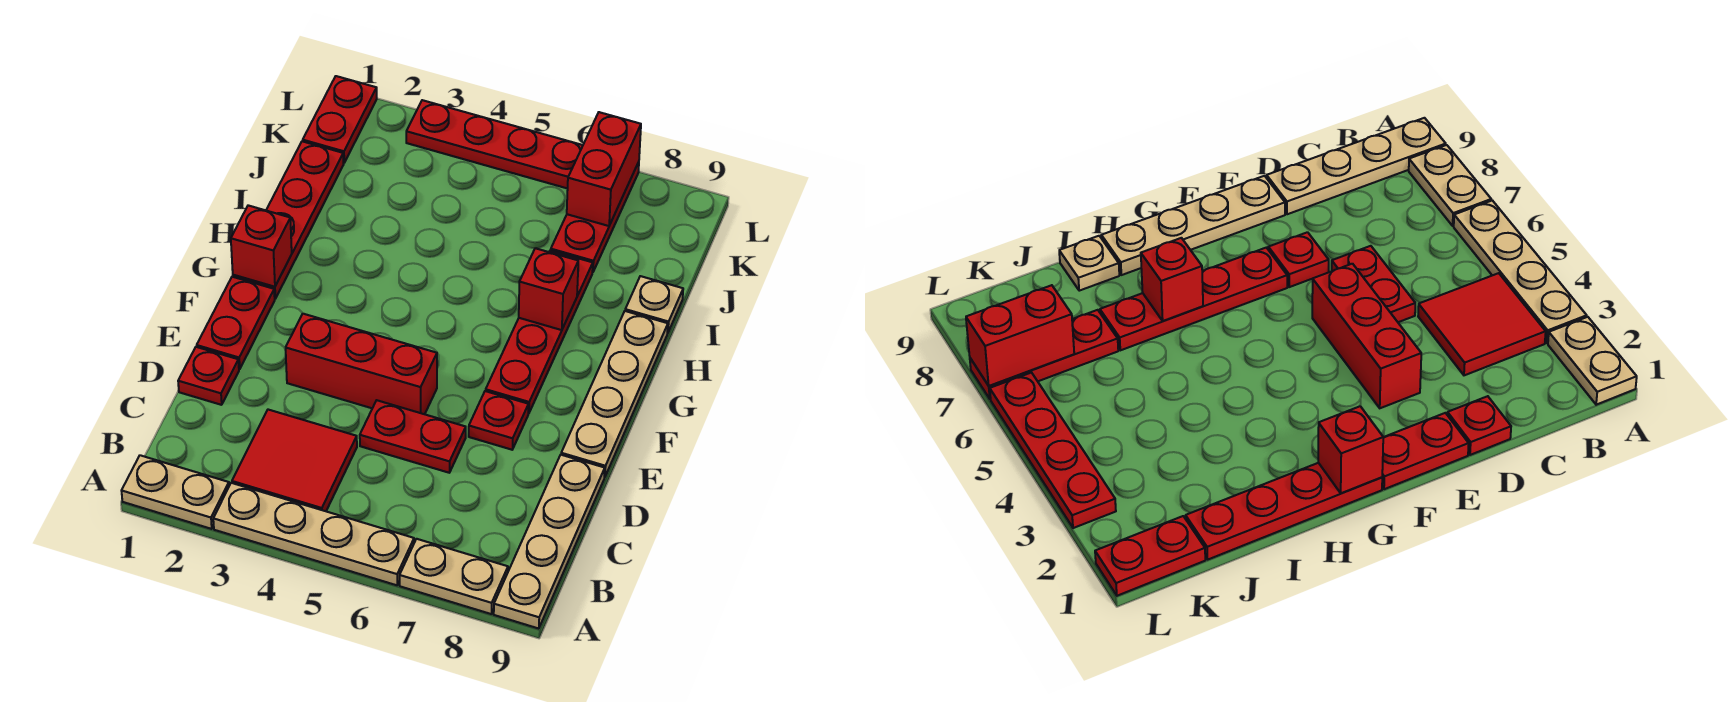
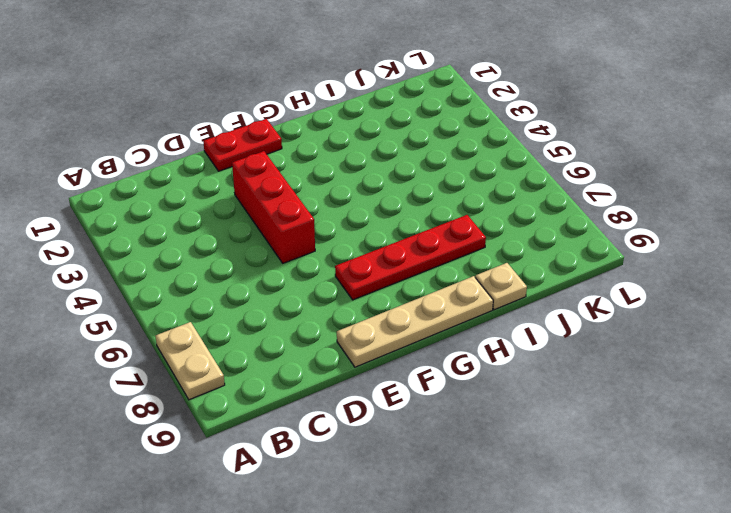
none -> tan 1x2 plate [122,455,229,529]
none -> tan 1x4 plate [213,483,414,585]
none -> tan 1x4 plate [494,455,605,629]

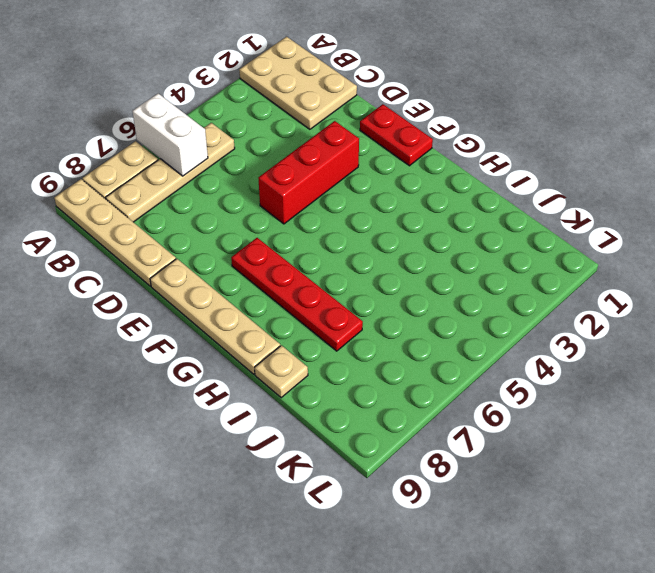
tan 2x3 plate [239,37,357,129] -> tan 1x2 plate [122,455,229,529]
white 1x2 brick [132,93,208,176] -> none
tan 1x4 plate [106,123,235,222] -> tan 1x4 plate moved to [213,483,414,585]
none -> red 2x2 tile [232,410,357,511]
none -> red 1x1 plate [178,347,239,405]
none -> red 1x2 plate [360,400,466,473]

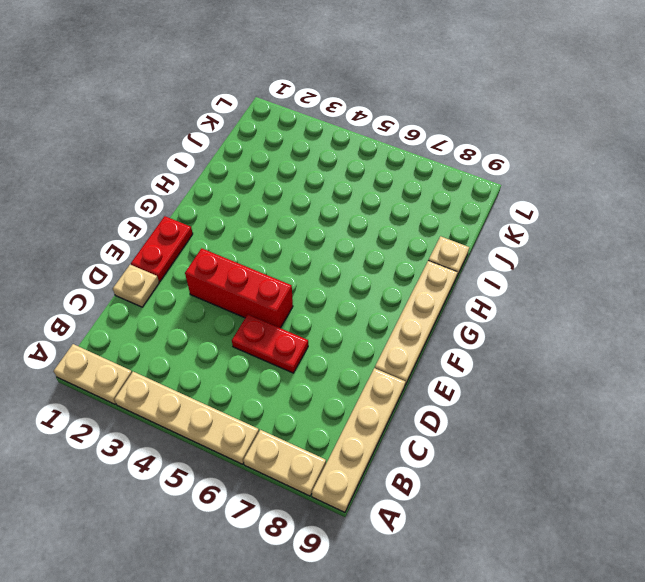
tan 1x1 plate [113,265,159,307] -> red 1x1 plate [178,347,239,405]
none -> red 2x2 tile [232,410,357,511]
none -> red 1x1 plate [469,391,528,450]
none -> red 1x4 plate [486,250,593,413]

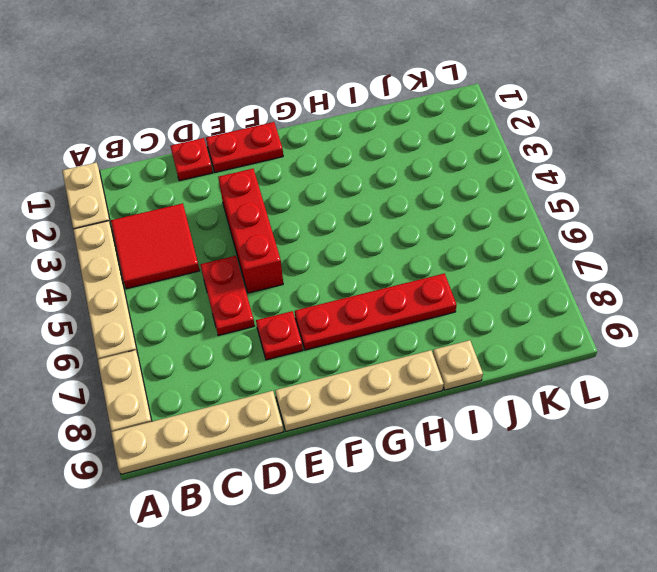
none -> red 1x4 plate [233,141,344,299]
none -> red 1x3 plate [551,162,639,272]
none -> red 1x2 plate [303,76,377,163]

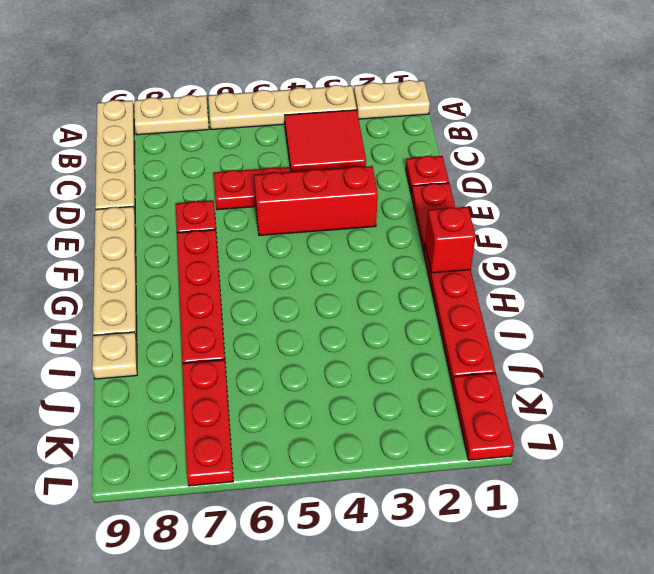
none -> red 1x4 plate [406,100,583,189]
none -> red 1x1 brick [519,248,578,330]
none -> red 1x2 brick [567,112,641,226]

